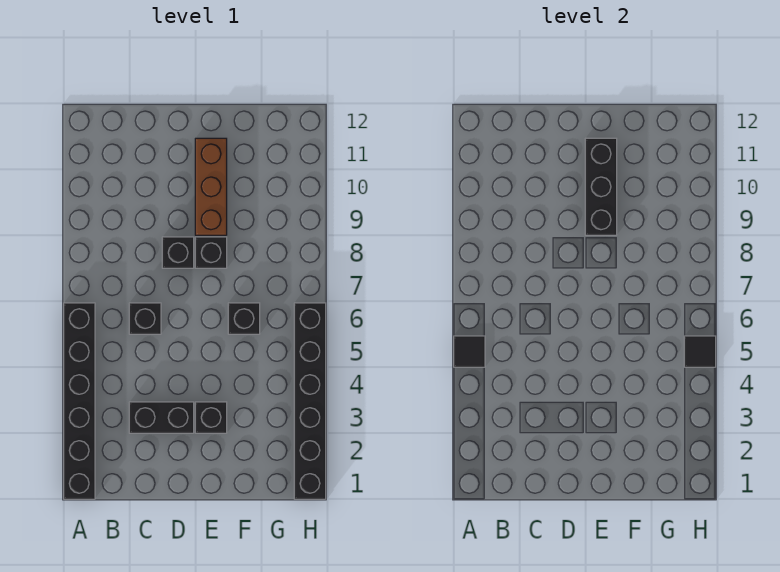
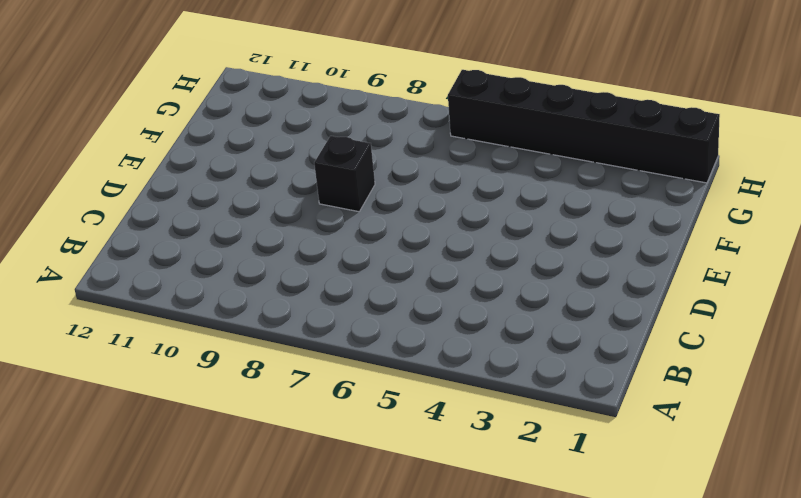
none -> black 1x6 brick [64,303,95,499]
none -> black 1x2 brick [129,402,194,433]
none -> black 1x1 brick [129,303,161,334]

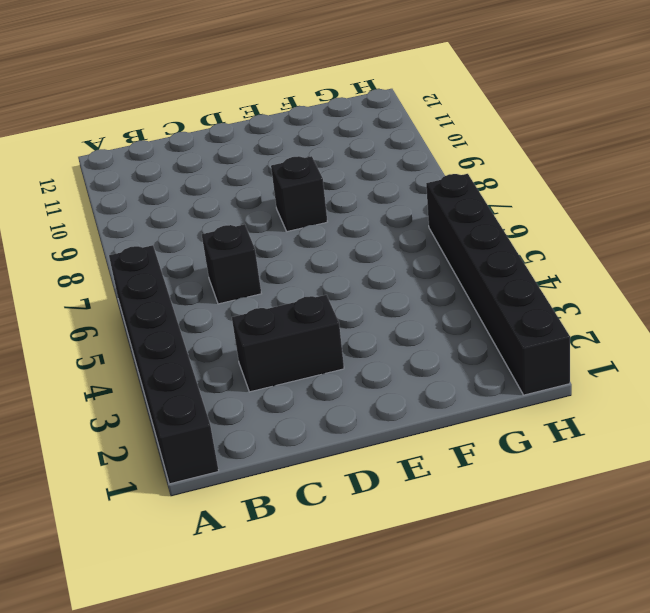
none -> black 1x1 brick [162,237,194,268]
none -> black 1x1 brick [195,402,227,433]
none -> brown 1x3 brick [195,138,227,235]

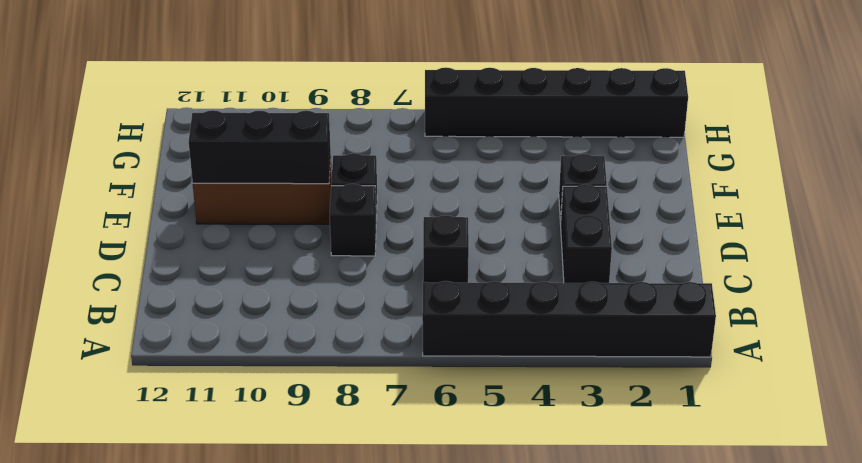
none -> black 1x1 brick [228,303,260,334]
none -> black 1x1 tile [454,336,485,367]
none -> black 1x1 tile [684,336,716,367]

